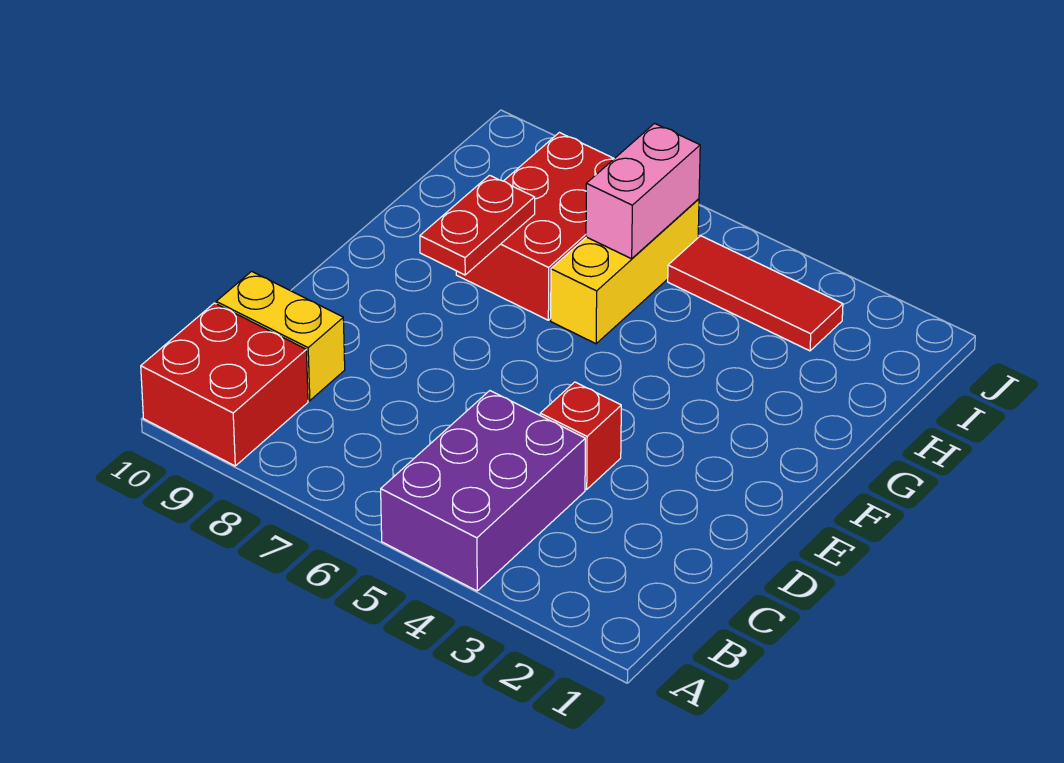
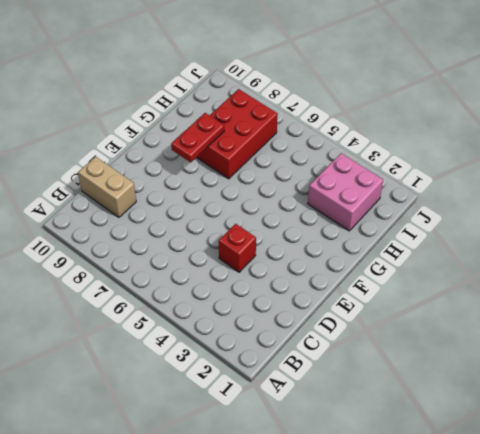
tan 1x2 brick [78,157,136,217] -> yellow 1x2 brick [216,271,345,401]
pink 2x2 brick [308,153,383,231] -> red 1x3 tile [668,236,843,351]
none -> purple 2x3 brick [381,391,585,591]
none -> red 2x2 brick [141,303,308,466]

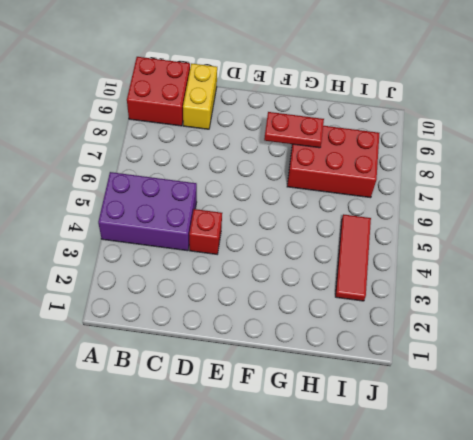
none -> yellow 1x3 brick [551,199,699,344]
none -> pink 1x2 brick [586,123,700,259]

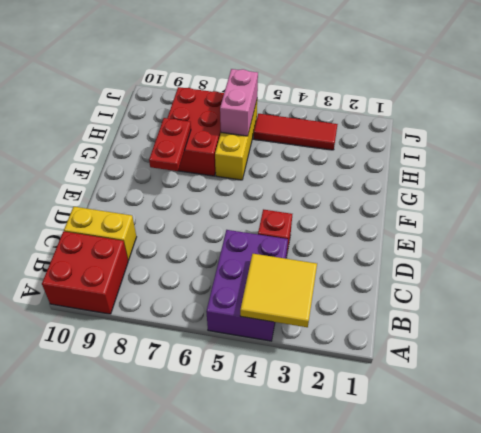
yellow 2x2 tile [240,254,317,327] -> none

